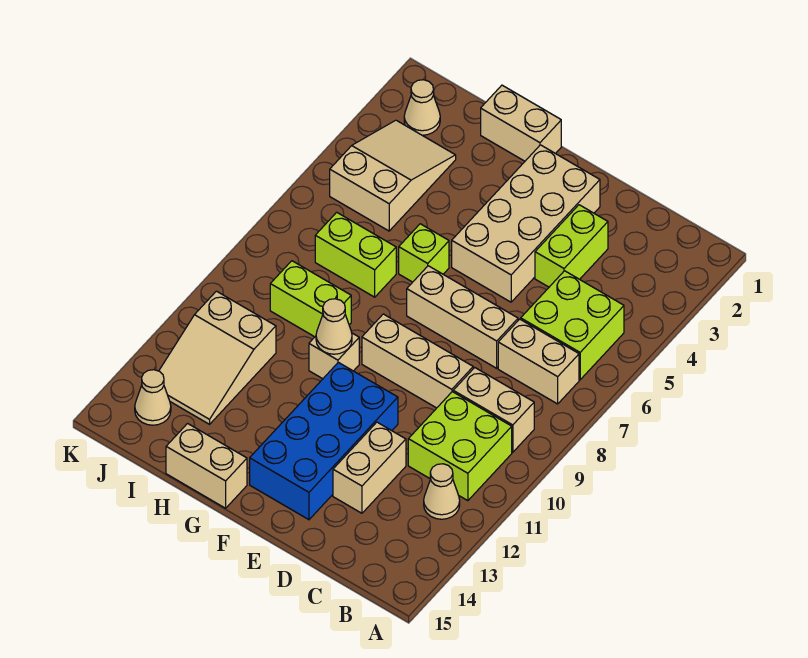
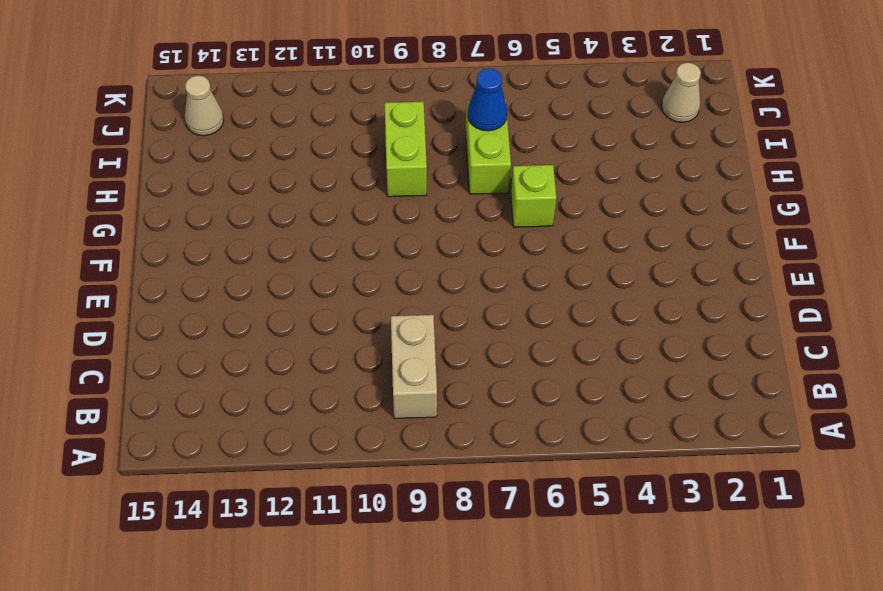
blue 1x1 cone [468,68,507,131] -> none
none -> lime 2x2 brick [521,271,624,380]
none -> tan 1x2 brick [498,319,579,404]
none -> lime 2x2 brick [408,392,512,501]

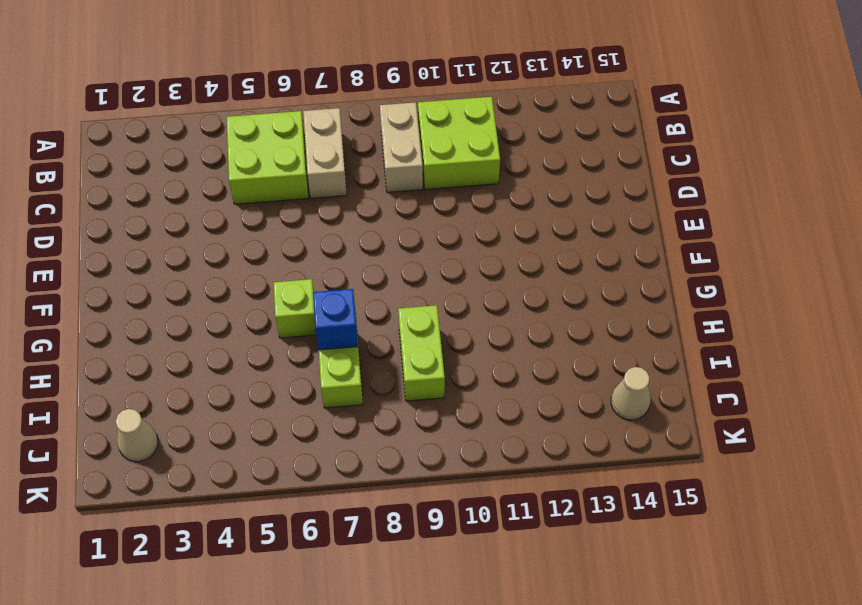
blue 1x1 brick [313,289,358,350] -> none
none -> tan 1x1 cone [424,464,460,519]
none -> lime 1x2 brick [535,205,608,287]
none -> tan 1x3 brick [407,266,518,368]

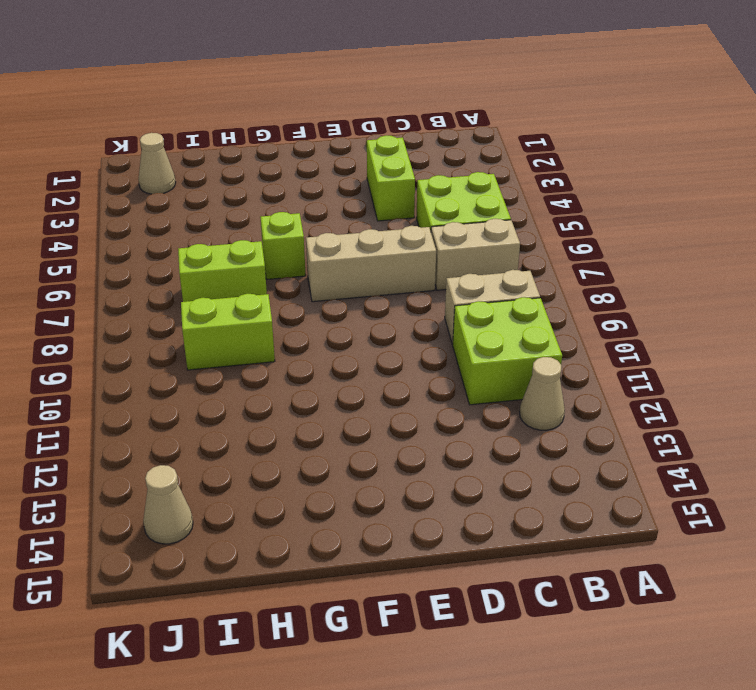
none -> tan 1x3 brick [362,314,473,408]
none -> tan 1x2 brick [333,422,406,513]
none -> tan 2x4 brick [452,145,600,302]

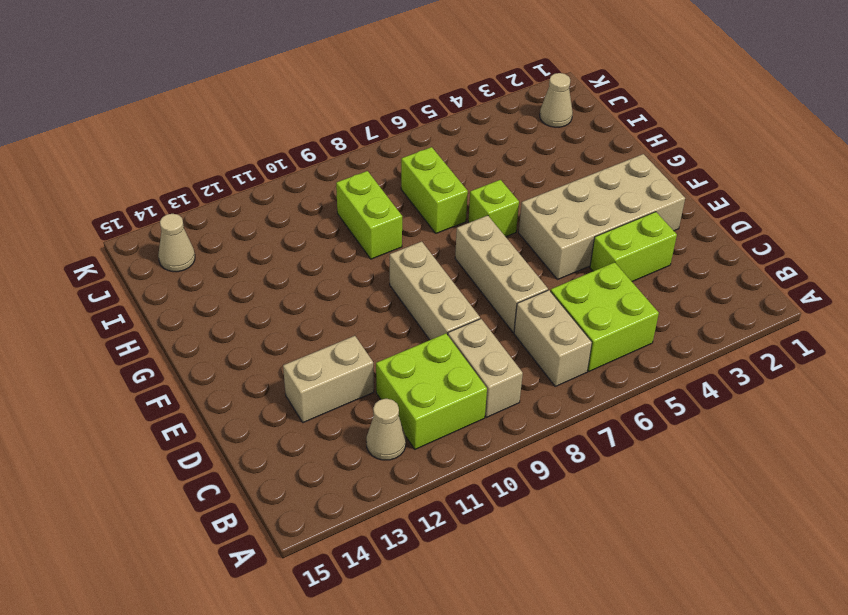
none -> blue 2x4 brick [250,362,398,520]
none -> tan 1x2 brick [481,85,561,161]
none -> tan 1x1 brick [309,333,359,379]

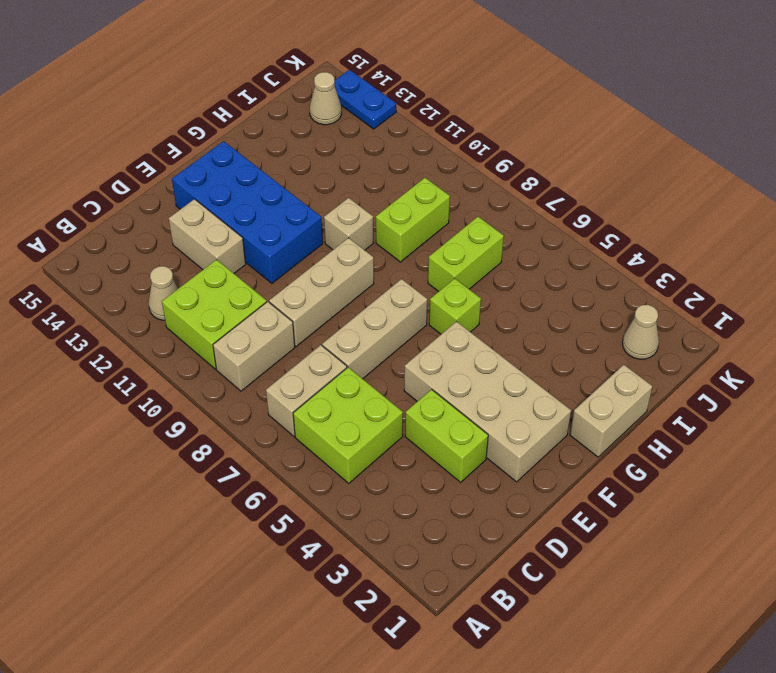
blue 1x2 plate [335,70,396,129] -> none
none -> tan 1x2 brick [166,424,247,508]
none -> tan 2x3 slope [330,120,456,231]
none -> tan 2x3 slope [159,291,276,424]

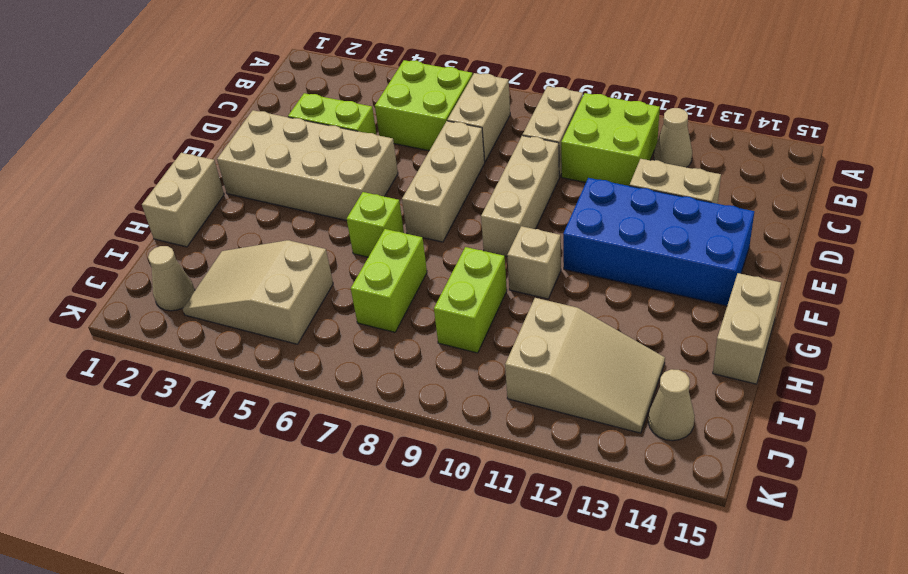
none -> tan 1x1 cone [316,299,352,354]

